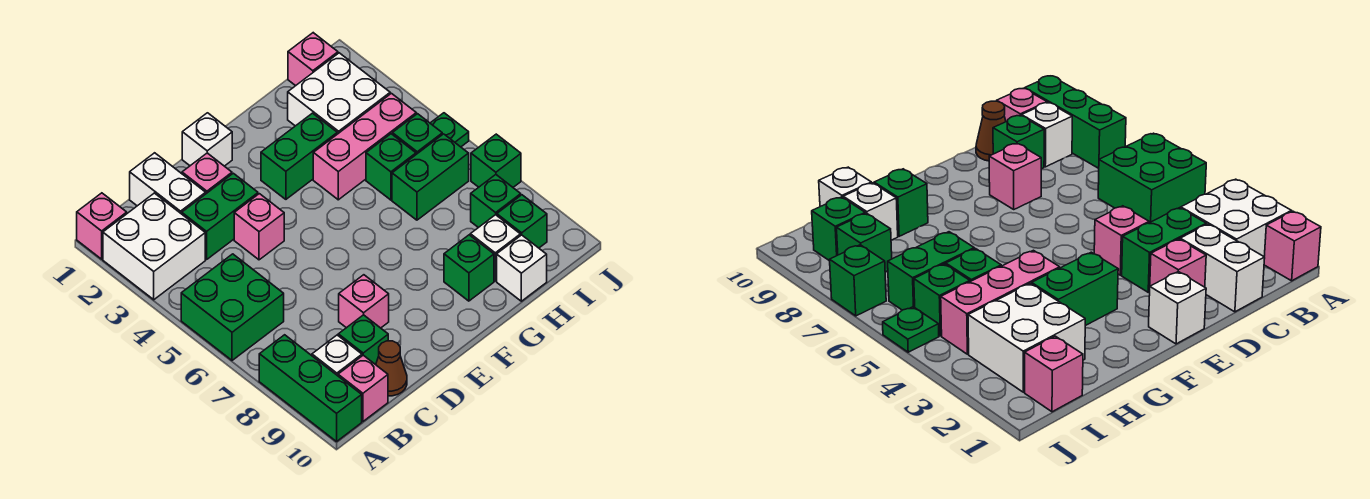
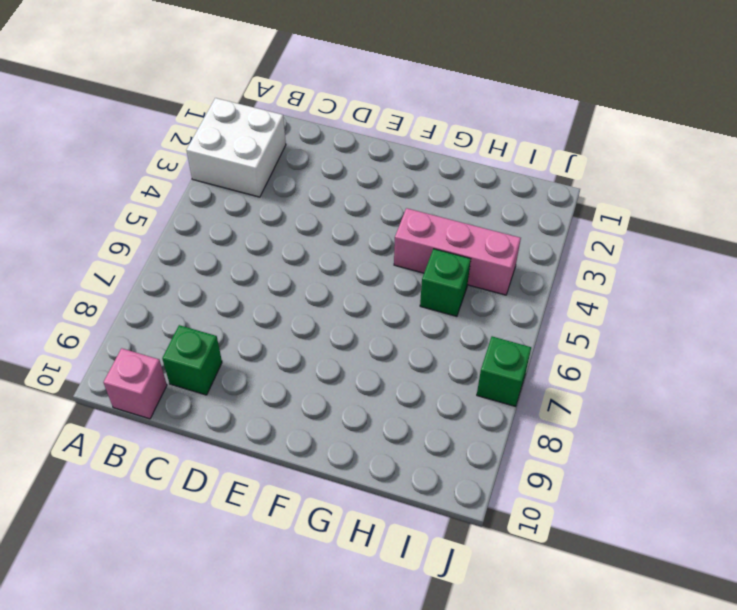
none -> pink 1x1 brick [77,193,127,259]
none -> green 2x2 brick [181,254,284,360]
none -> green 1x3 brick [259,335,362,442]

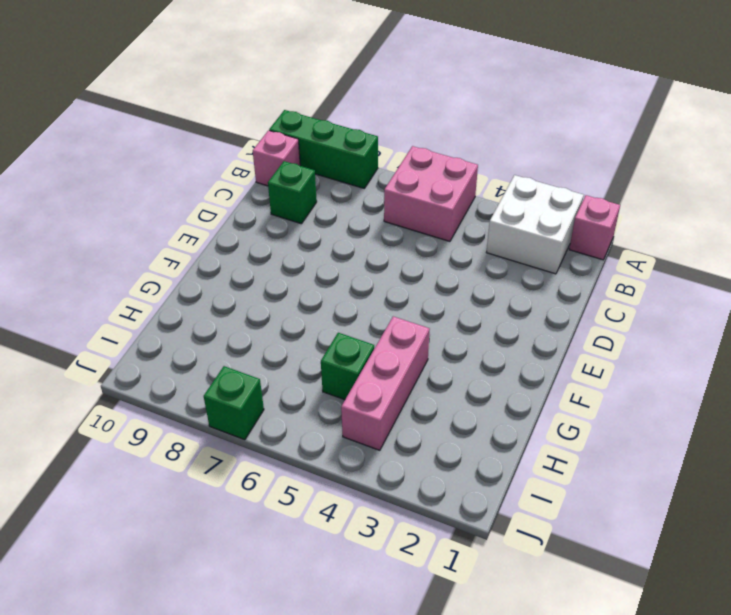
pink 2x2 brick [384,146,478,241] -> green 2x2 brick [181,254,284,360]
none -> white 1x1 brick [312,335,362,376]
none -> white 1x2 brick [130,153,206,214]
none -> green 1x2 brick [182,173,258,260]

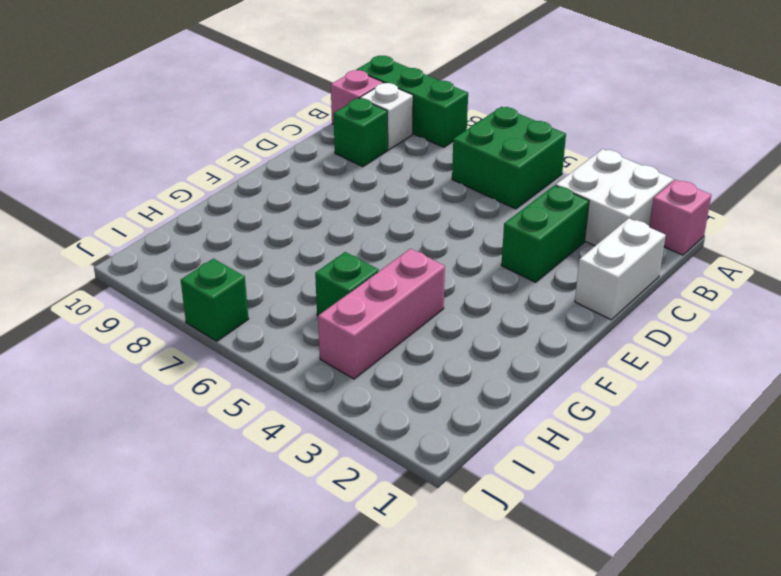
white 1x2 brick [575,218,666,320] -> white 1x2 brick turned to [130,153,206,214]
none -> brown 1x1 cone [376,341,407,396]
none -> pink 1x1 brick [182,153,232,194]
none -> pink 1x1 brick [234,194,284,260]

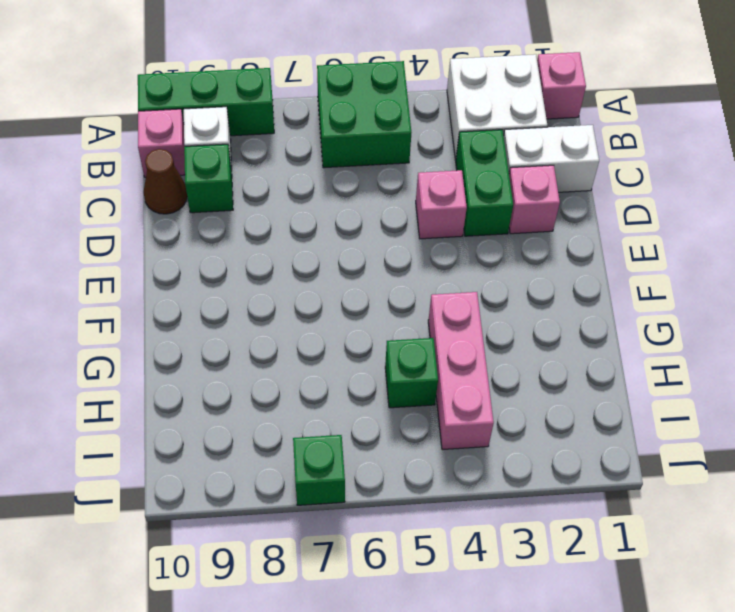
none -> pink 1x1 brick [339,275,389,328]
none -> white 1x1 brick [182,113,232,166]
none -> green 1x2 brick [261,113,337,199]

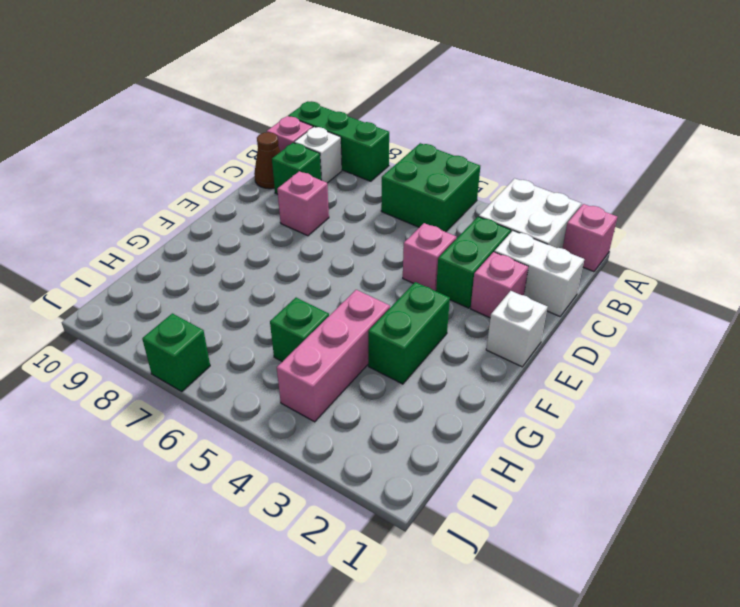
none -> green 1x1 brick [444,235,494,301]
none -> white 2x2 brick [288,53,390,134]
none -> green 1x2 brick [392,134,469,220]

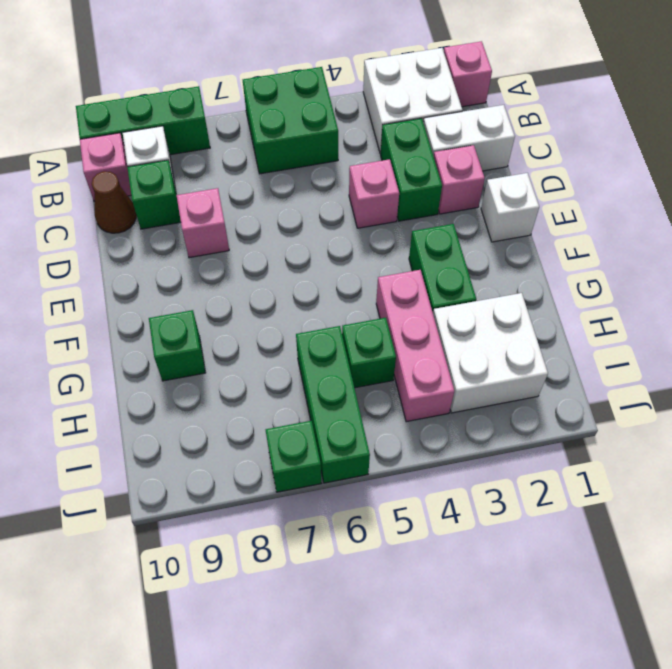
green 1x3 brick [296,326,370,483] -> green 1x2 brick [392,134,469,220]
none -> white 1x1 brick [470,215,520,281]
none -> white 1x1 brick [497,235,547,301]
none -> pink 1x1 brick [288,33,338,86]

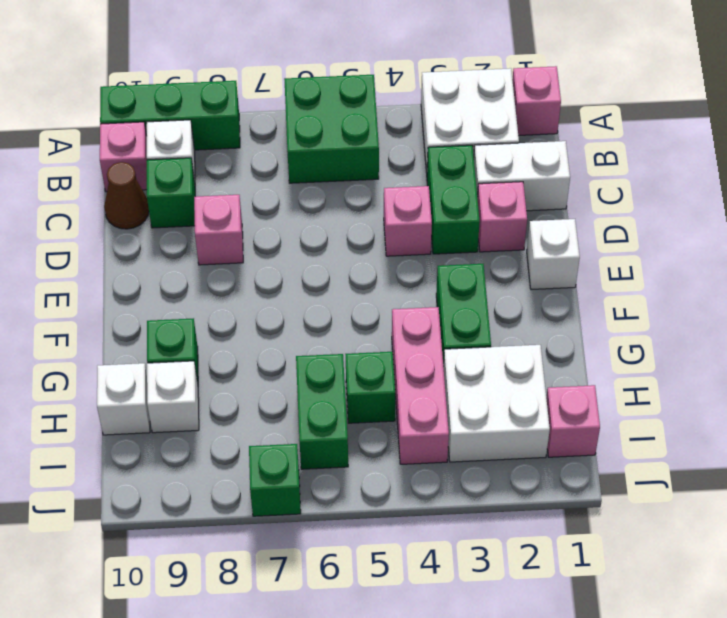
none -> green 1x1 brick [392,114,442,154]
none -> green 1x1 brick [471,175,521,228]
none -> green 1x1 brick [497,195,547,248]

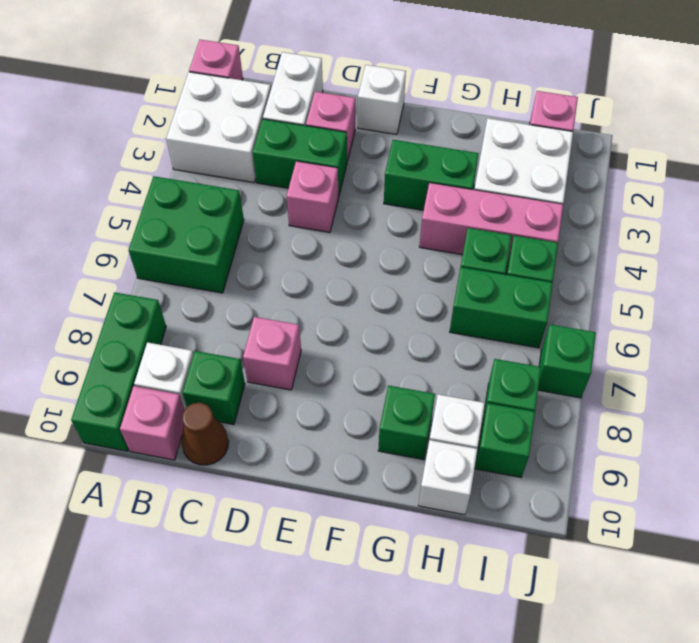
none -> green 1x1 plate [430,113,469,147]

